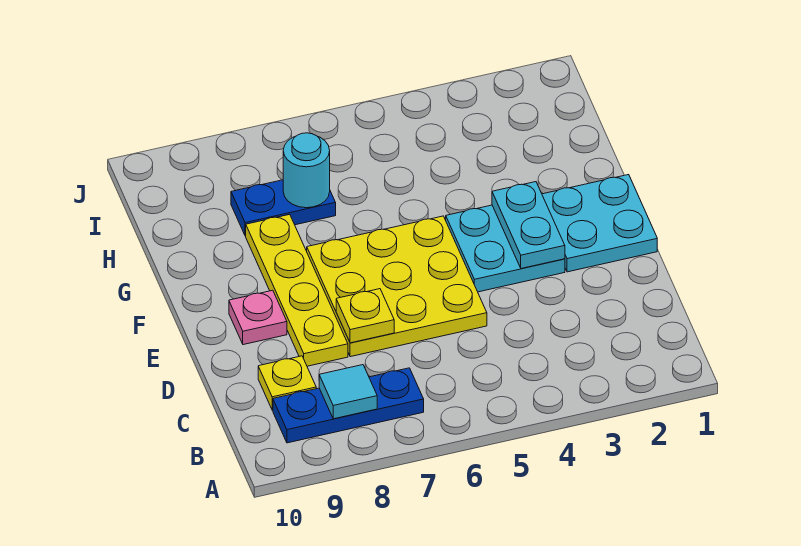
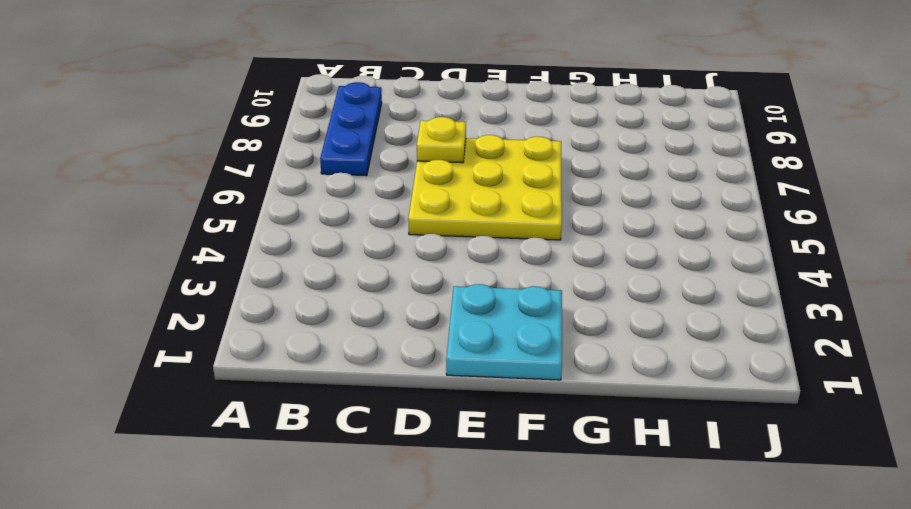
none -> yellow 1x1 plate [258,356,316,410]
none -> yellow 1x4 plate [246,214,348,366]
none -> cyan 2x2 plate [446,205,565,292]

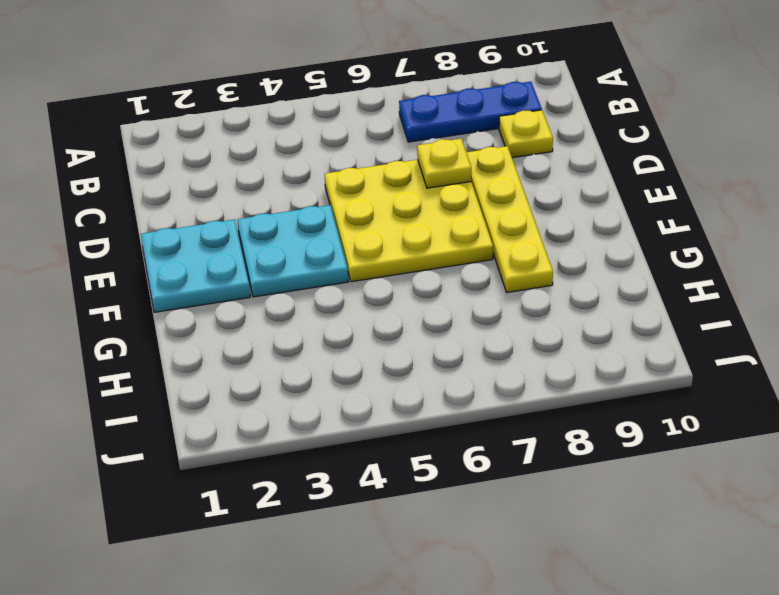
none -> pink 1x1 plate [229,290,287,345]
none -> blue 1x2 plate [231,180,336,236]
none -> cyan 1x1 tile [319,365,377,419]

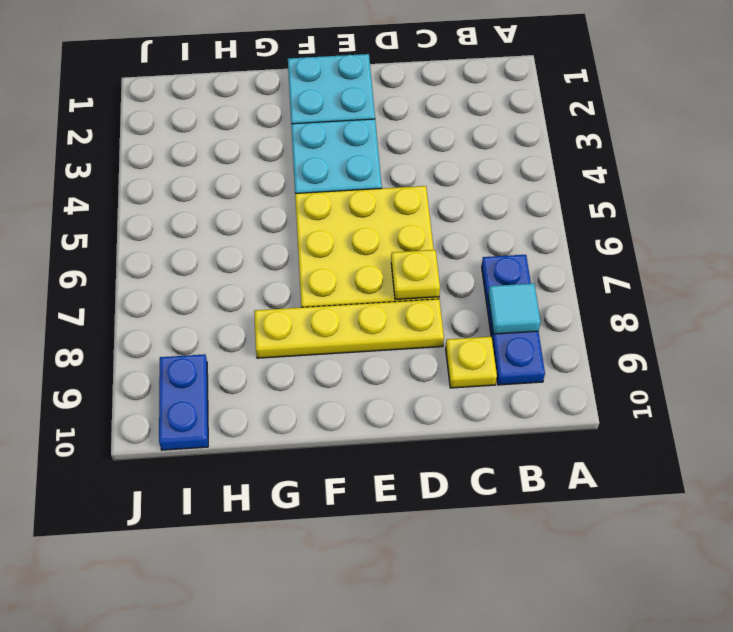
blue 1x2 plate [159,354,208,450] -> blue 1x2 plate moved to [231,180,336,236]
none -> pink 1x1 plate [229,290,287,345]
none -> cyan 1x2 plate [492,182,565,269]
none -> cyan 1x1 round brick [283,133,330,208]

